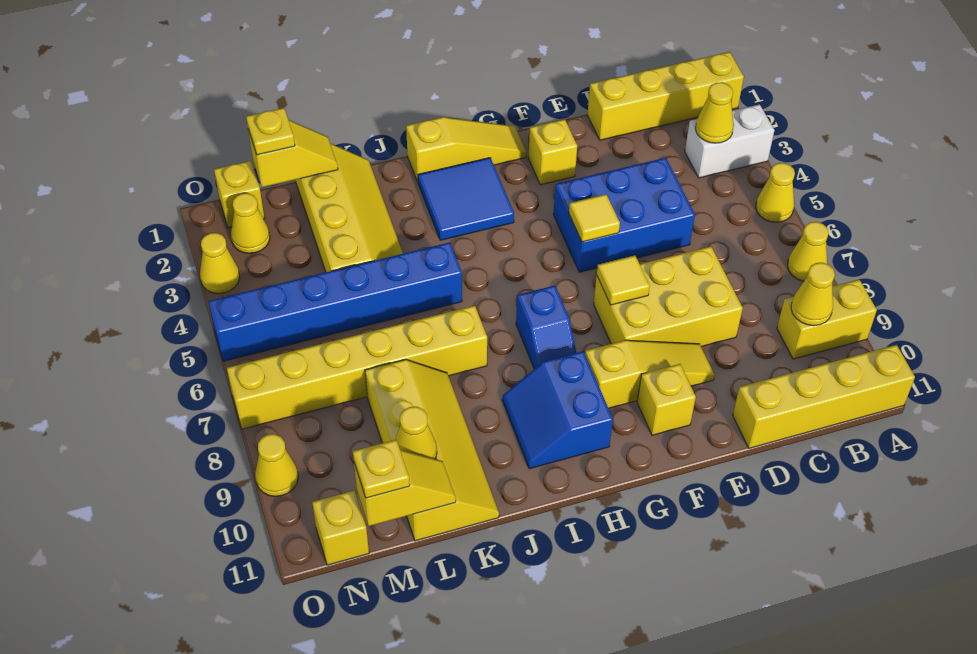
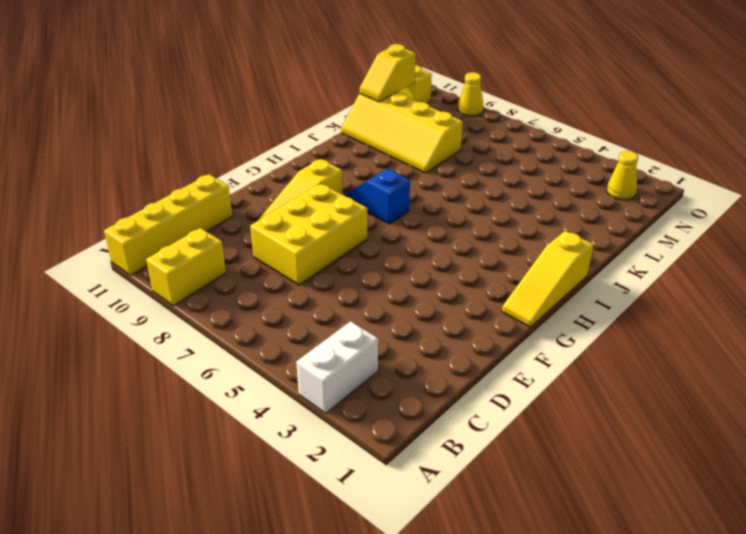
none -> yellow 1x4 brick [587,52,744,140]
none -> yellow 1x1 cone [756,163,795,222]
none -> yellow 1x1 cone [788,222,829,281]
none -> blue 2x3 brick [554,158,695,272]

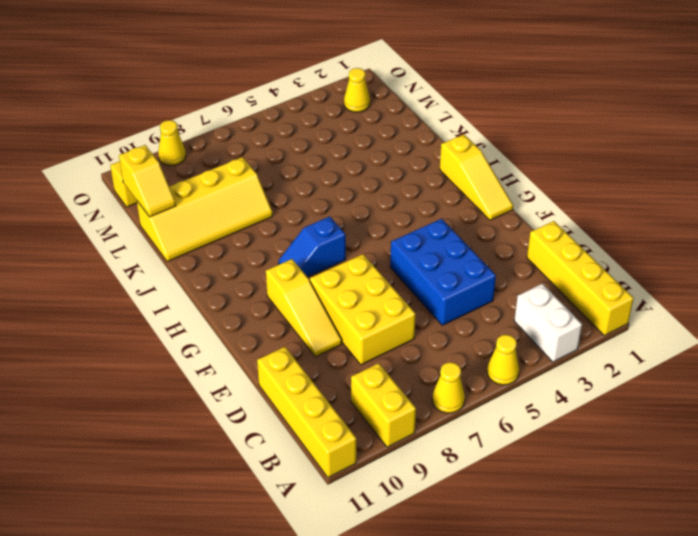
none -> yellow 1x1 brick [528,119,577,185]
none -> yellow 1x1 brick [637,364,696,435]
none -> blue 2x2 tile [418,158,514,240]
none -> blue 2x2 slope [502,351,613,469]

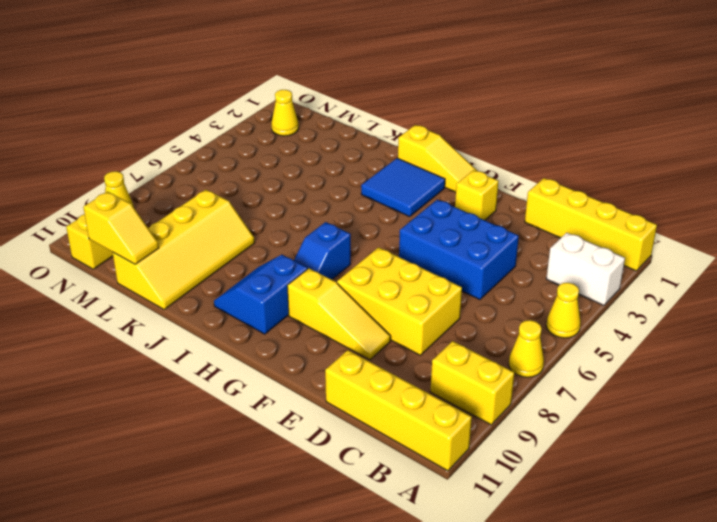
none -> yellow 1x1 brick [637,364,696,435]
none -> blue 1x6 brick [208,242,462,361]
none -> yellow 1x6 brick [227,306,487,429]
none -> yellow 2x4 slope [296,143,403,272]

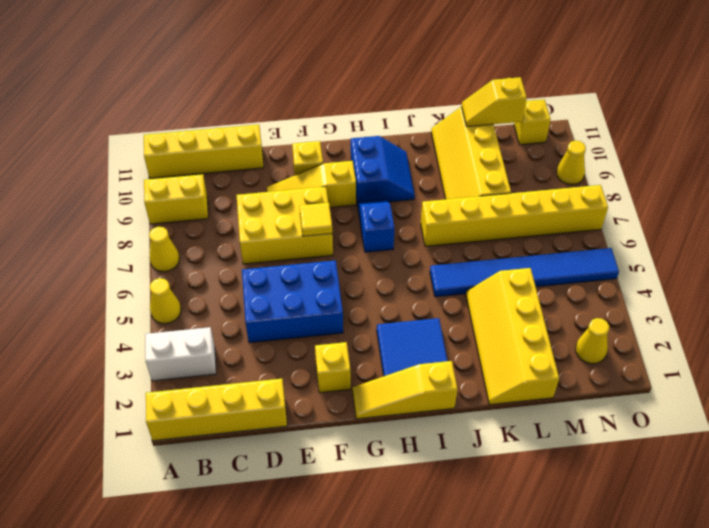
blue 1x6 tile [430,248,619,297] -> blue 1x6 brick [208,242,462,361]
none -> yellow 1x1 brick [214,161,265,227]
none -> yellow 1x1 cone [200,233,240,293]
none -> yellow 1x1 cone [696,82,734,143]
none -> yellow 1x1 cone [791,263,835,326]

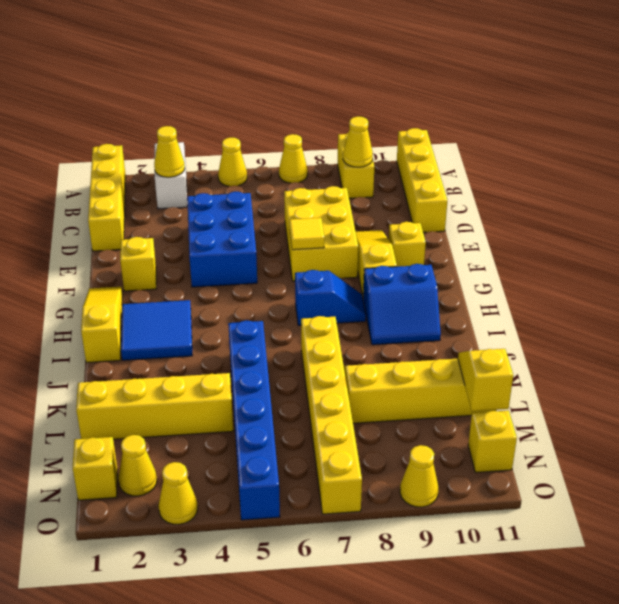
none -> yellow 1x1 tile [569,194,620,242]
none -> yellow 1x2 slope [248,120,338,187]
none -> yellow 1x1 cone [396,407,437,459]
none -> yellow 1x1 plate [246,108,295,155]

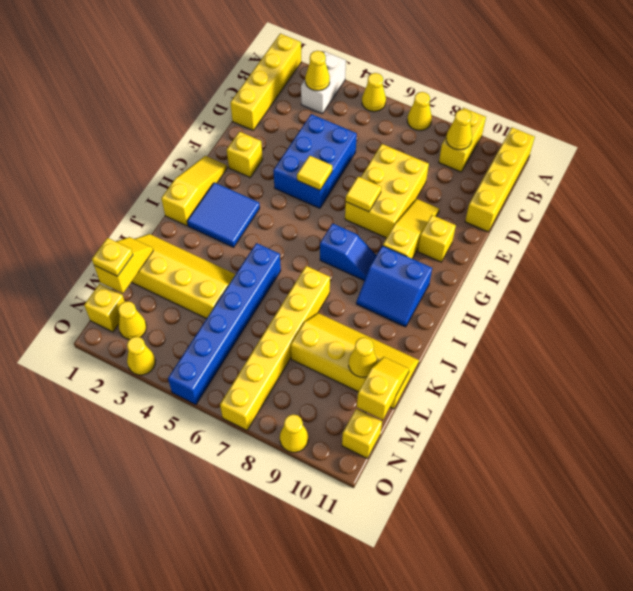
none -> yellow 1x1 plate [353,440,410,498]

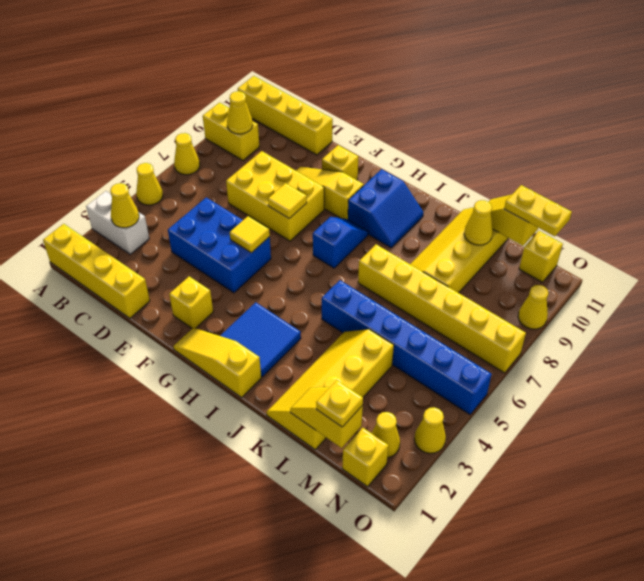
yellow 1x2 plate [504,185,572,236] -> yellow 1x1 plate [353,440,410,498]

